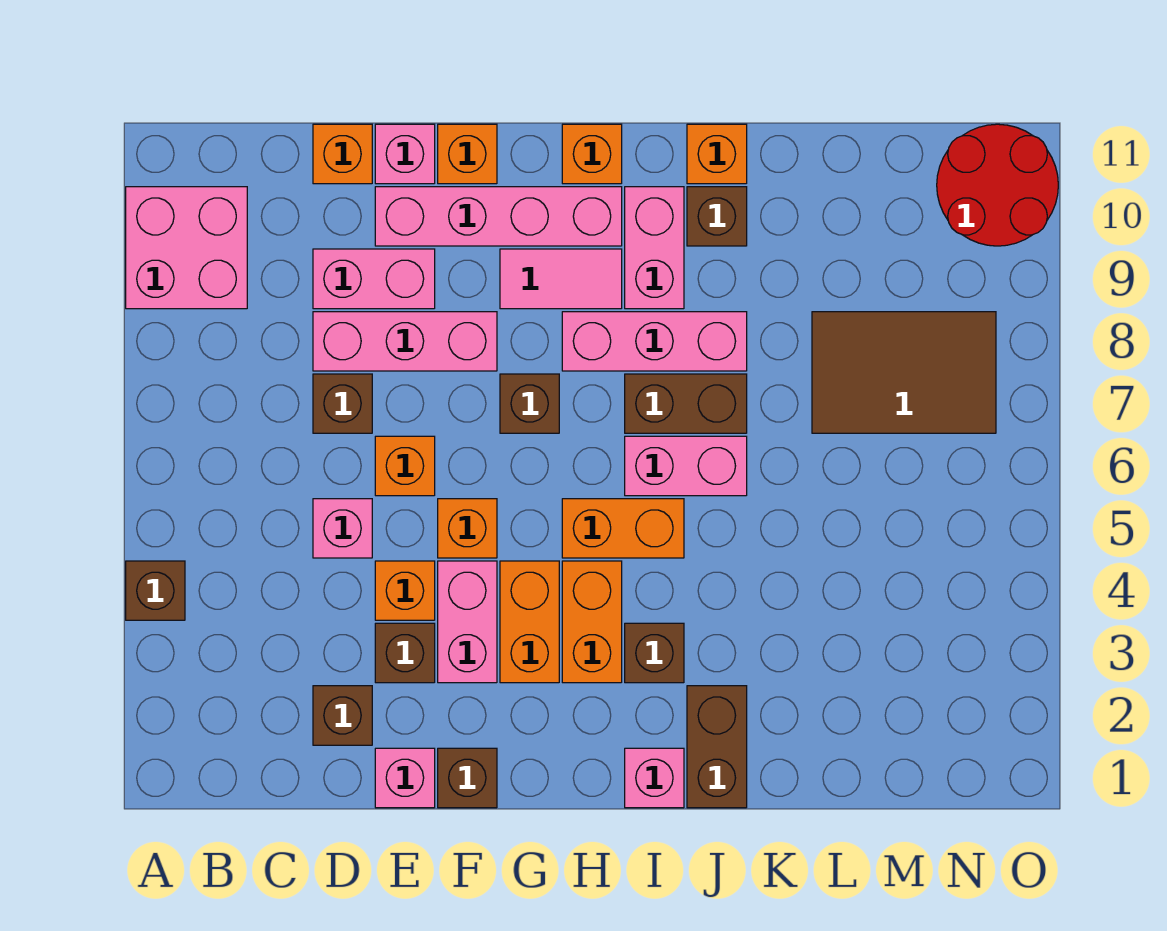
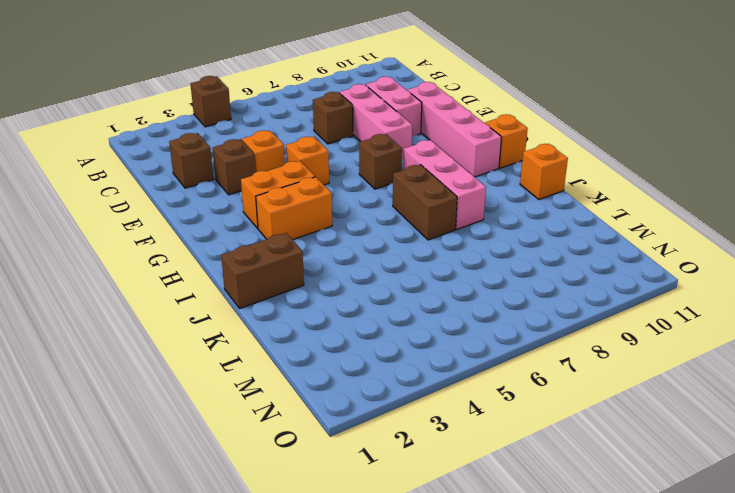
none -> pink 2x2 brick [126,187,247,309]
none -> pink 1x1 brick [313,499,372,558]
none -> orange 1x1 brick [313,124,372,184]
none -> pink 1x1 brick [375,748,435,808]

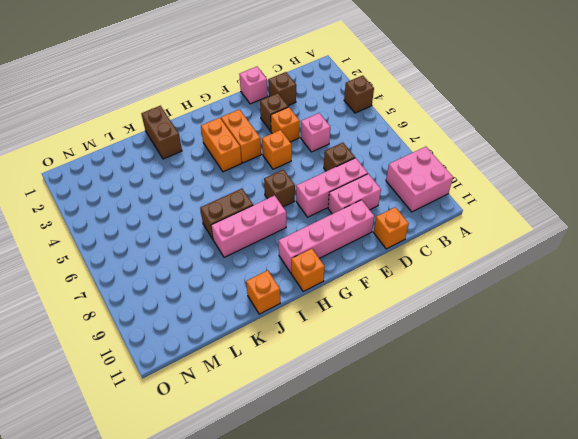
none -> orange 1x1 brick [375,436,435,496]
none -> pink 1x1 brick [375,124,435,184]
none -> brown 1x1 brick [438,748,497,808]
none -> pink 1x2 brick [438,561,497,683]

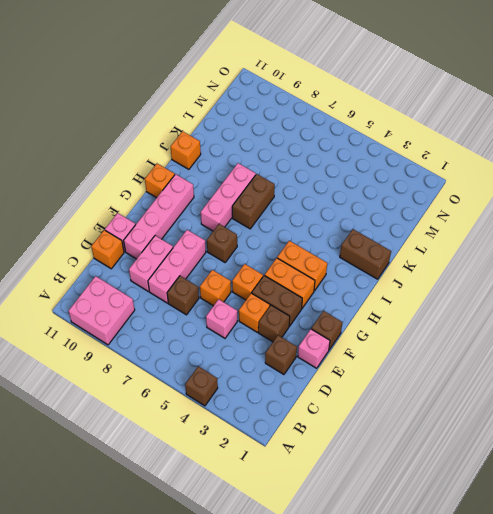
brown 1x2 brick [252,275,302,326] -> pink 1x2 brick [438,561,497,683]
none -> orange 1x1 brick [438,124,497,184]
none -> pink 1x2 tile [500,249,622,309]
none -> orange 1x2 brick [562,499,684,558]
none -> pink 1x1 brick [625,748,684,808]

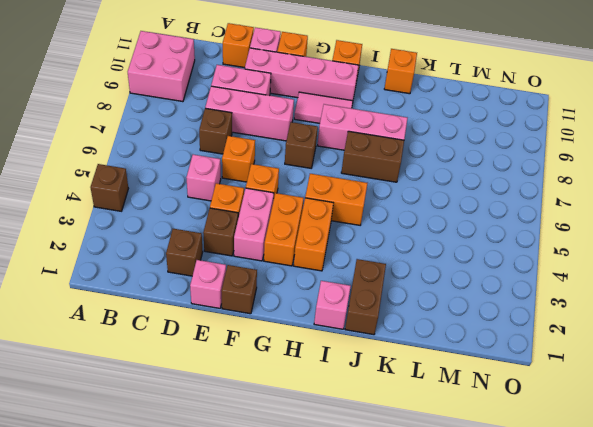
none -> brown 1x1 brick [625,623,684,683]
none -> pink 1x2 brick [625,436,747,496]
none -> pink 1x2 brick [625,187,684,309]
none -> brown 1x1 brick [687,187,747,246]

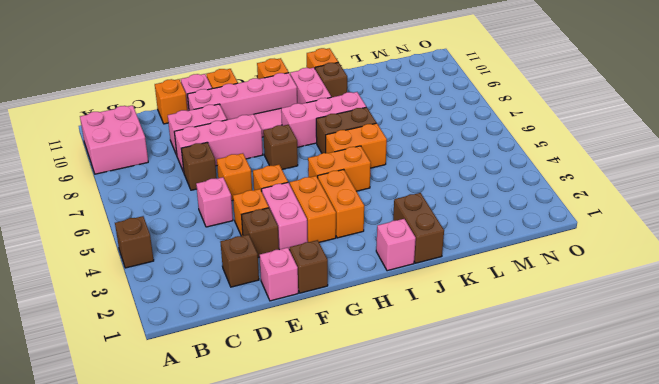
orange 1x2 brick [326,123,387,168] -> pink 1x2 brick [625,436,747,496]
none -> brown 1x1 brick [625,623,684,683]
none -> brown 2x3 tile [812,312,996,433]
none -> red 2x2 round brick [937,124,1058,246]

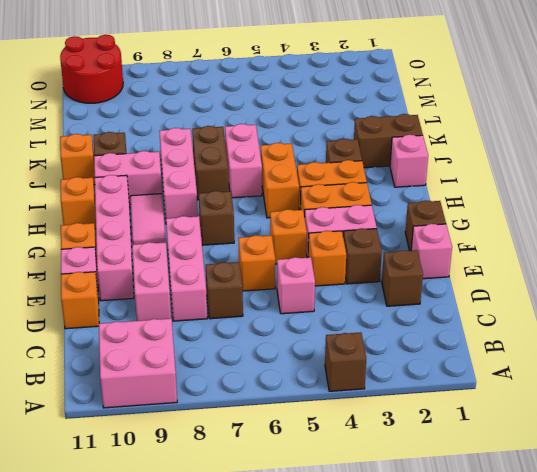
none -> brown 2x3 tile [812,312,996,433]

